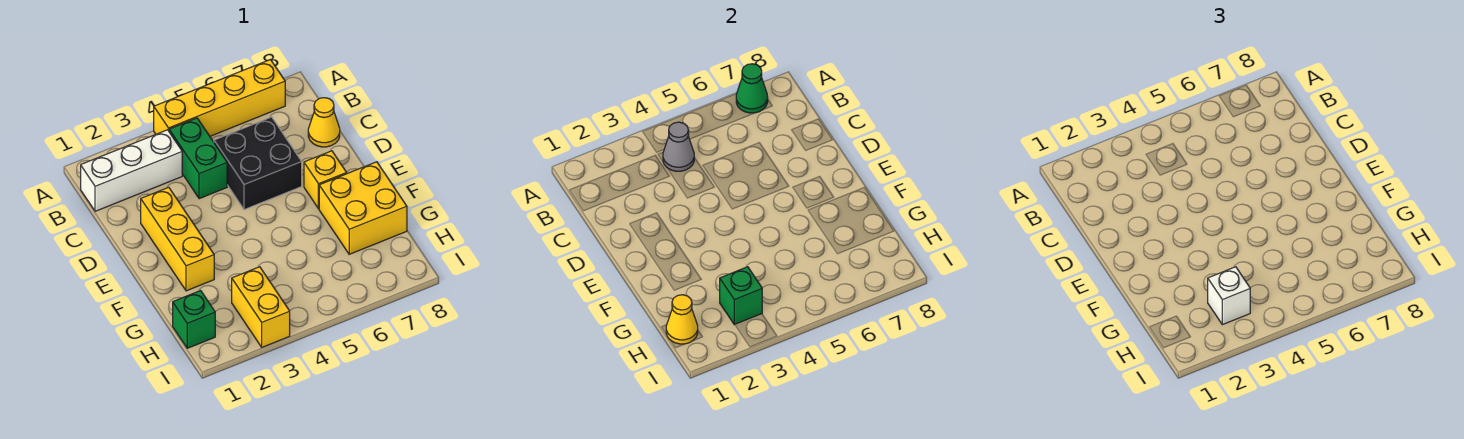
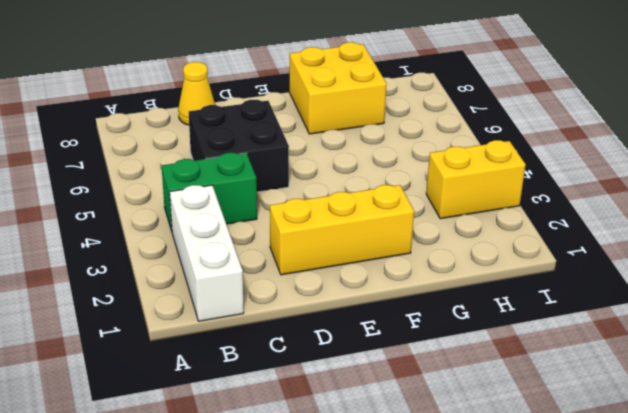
none -> yellow 1x4 brick [154,60,285,136]
none -> yellow 1x1 brick [304,151,347,209]
none -> green 1x1 brick [173,291,215,348]

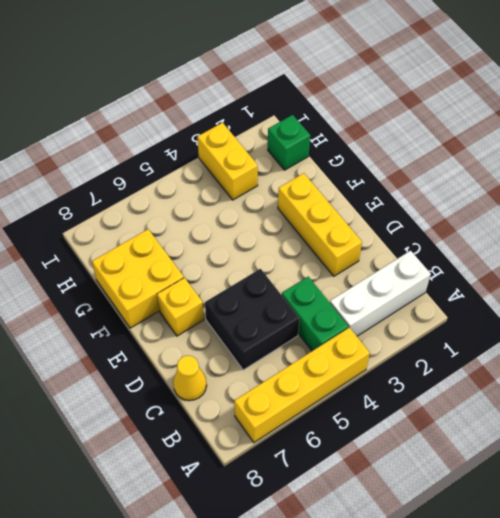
none -> green 1x1 cone [736,64,768,113]
none -> grey 1x1 cone [663,122,694,171]
none -> yellow 1x1 cone [666,295,698,344]

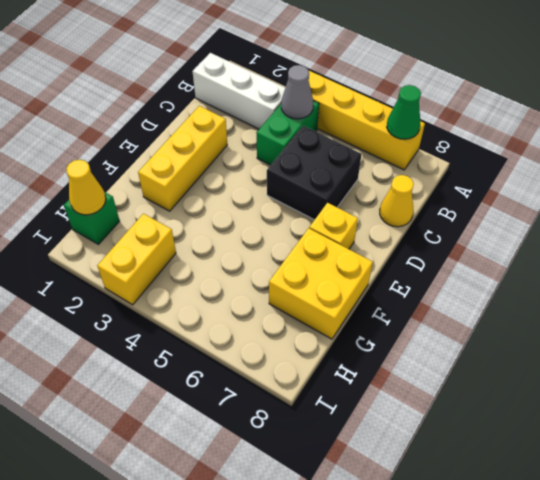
none -> green 1x1 brick [720,267,762,325]
none -> white 1x1 brick [1208,267,1250,325]

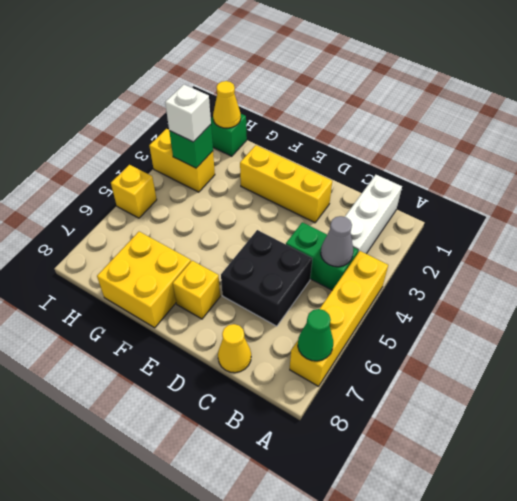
yellow 1x1 brick [111,165,157,218] -> none

